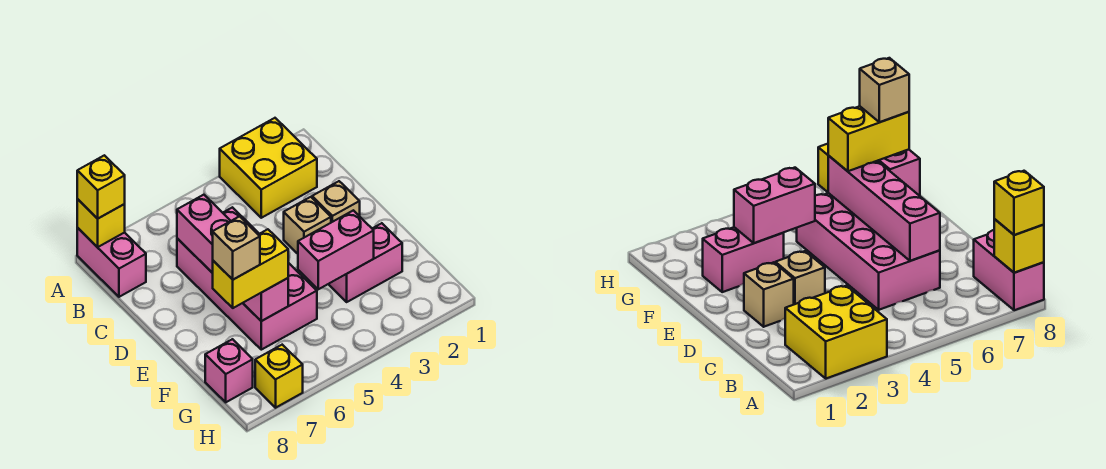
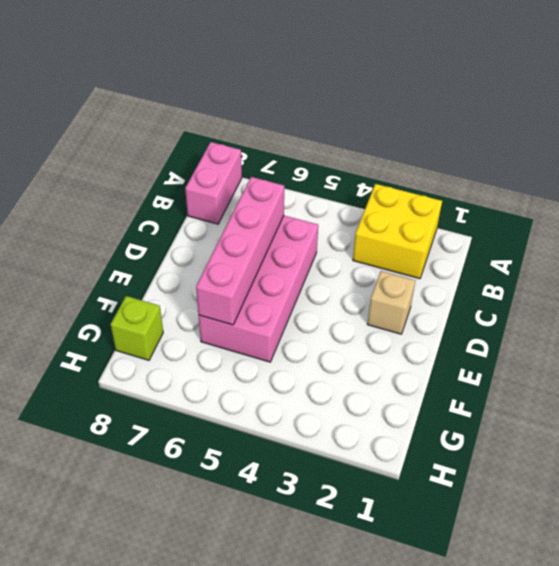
lime 1x1 brick [110,296,163,360] -> pink 1x1 brick [205,339,253,402]
none -> tan 1x1 brick [284,197,331,254]
none -> pink 1x2 brick [329,223,402,302]
none -> yellow 1x1 brick [255,345,303,408]

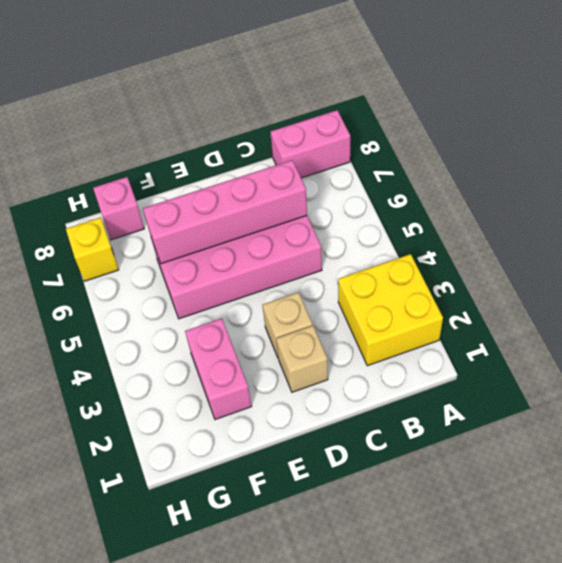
none -> yellow 1x1 brick [77,199,125,247]
none -> pink 1x2 brick [298,210,374,289]
none -> yellow 1x1 brick [77,155,125,219]

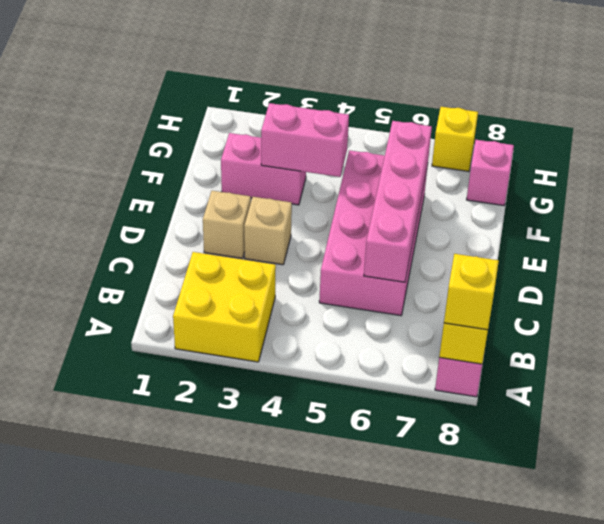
none -> yellow 1x2 brick [213,229,288,308]
none -> tan 1x1 brick [213,217,260,280]

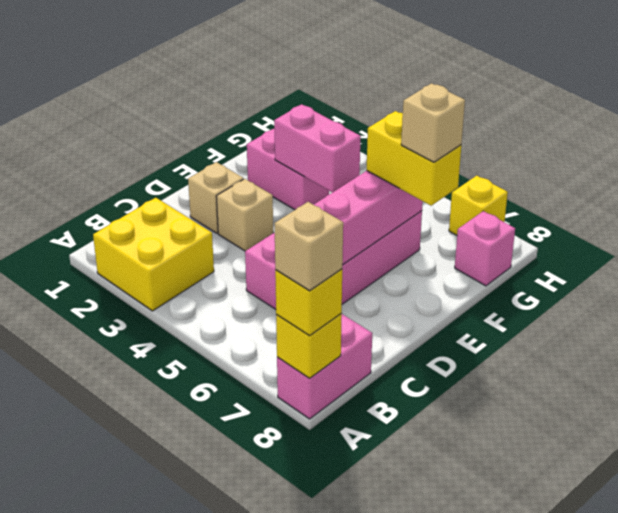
tan 1x1 brick [274,202,343,291] -> none

